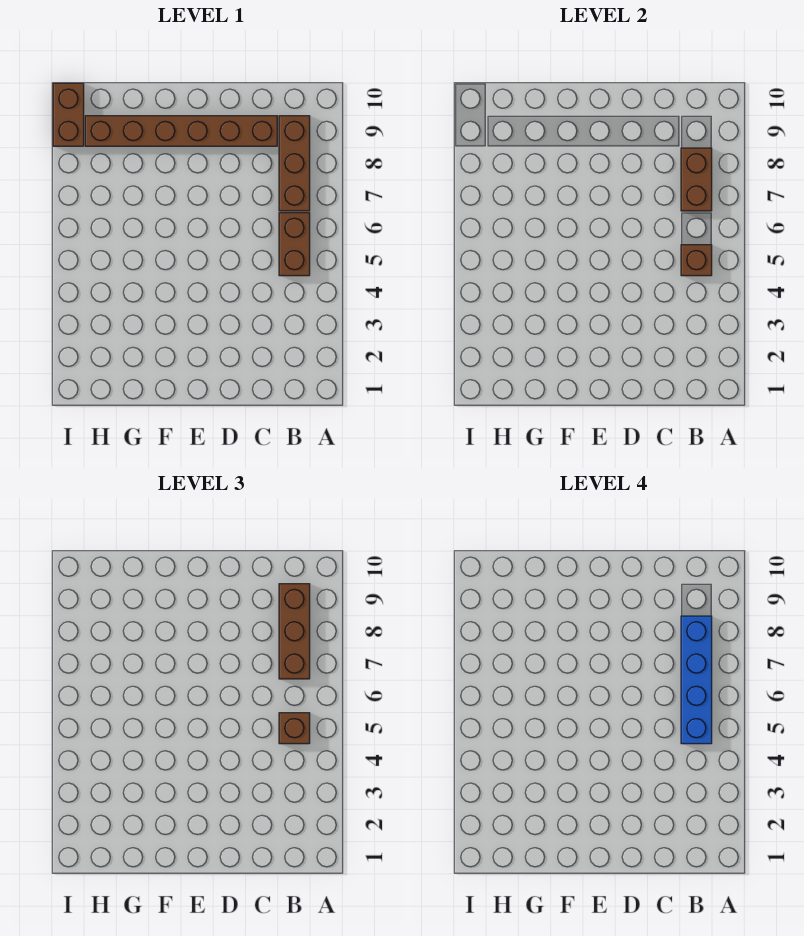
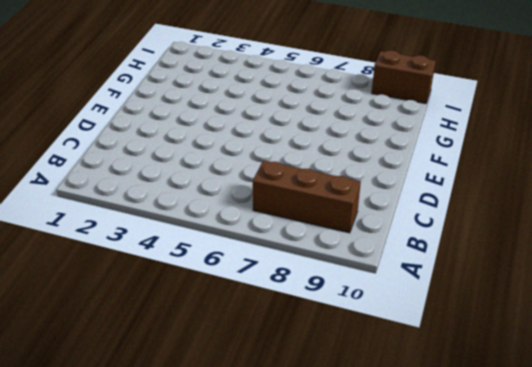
none -> brown 1x2 brick [279,213,310,276]
none -> brown 1x6 brick [85,116,277,146]

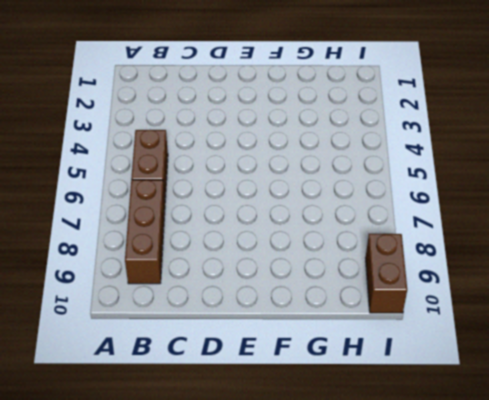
none -> brown 1x6 brick [85,116,277,146]
none -> brown 1x1 brick [681,245,712,276]

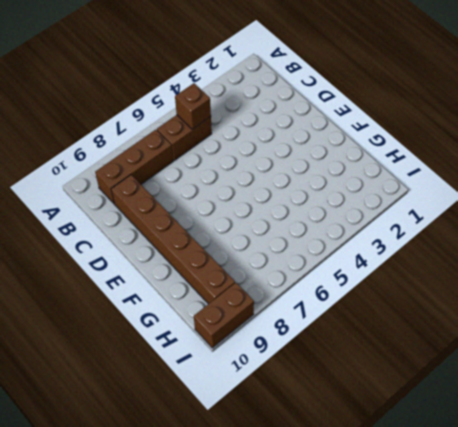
none -> brown 1x2 brick [681,148,712,211]
none -> brown 1x1 brick [279,713,310,744]

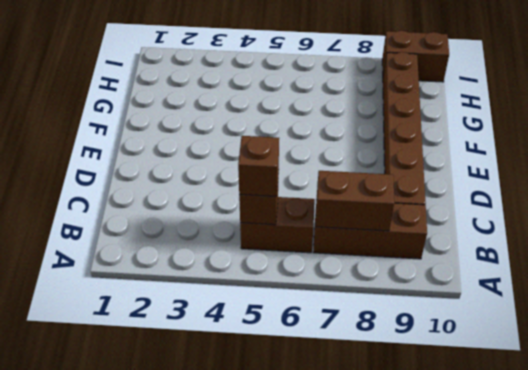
none -> brown 1x3 brick [279,584,310,679]
none -> blue 1x4 brick [681,616,712,744]

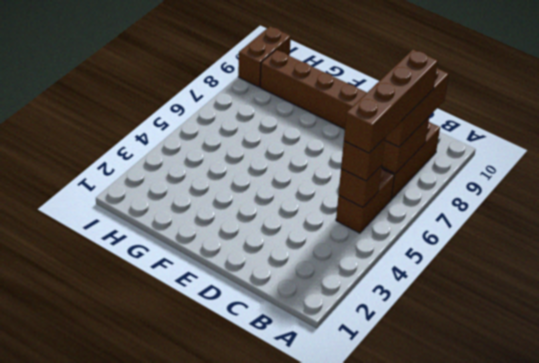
brown 1x4 brick [344,49,438,153] -> blue 1x4 brick [681,616,712,744]

